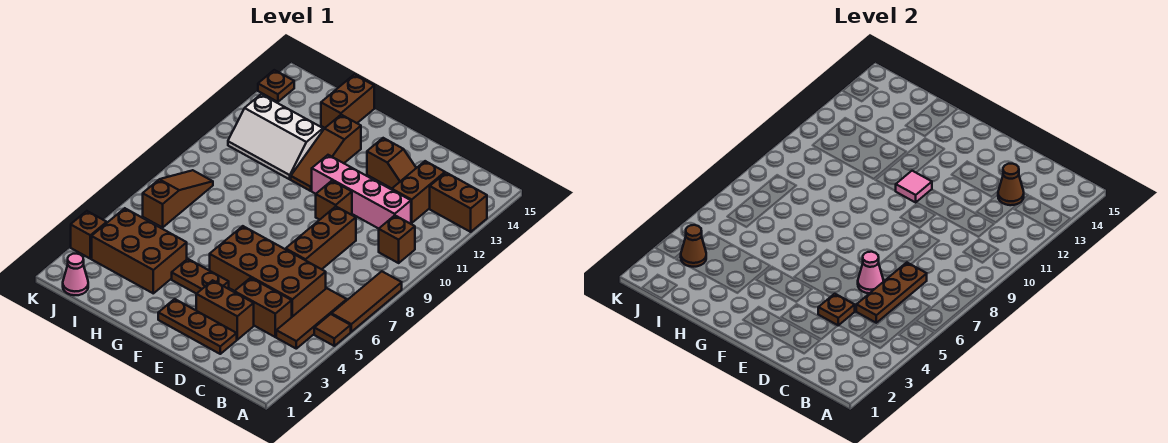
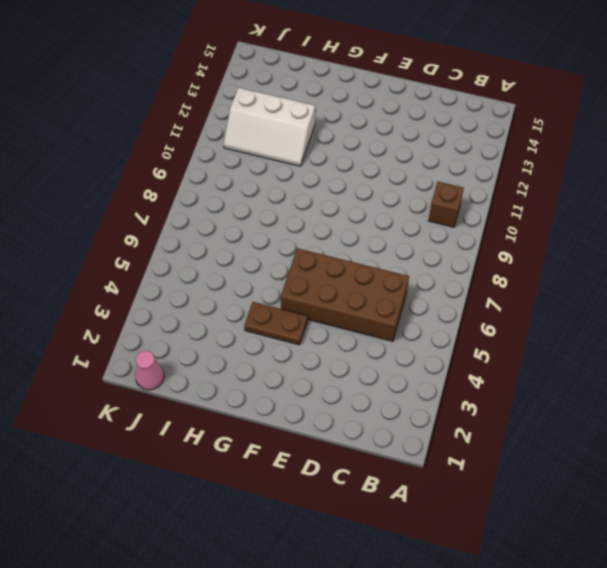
none -> brown 1x1 tile [314,314,351,346]
none -> brown 1x3 tile [331,271,402,332]
none -> brown 1x2 brick [430,173,487,232]

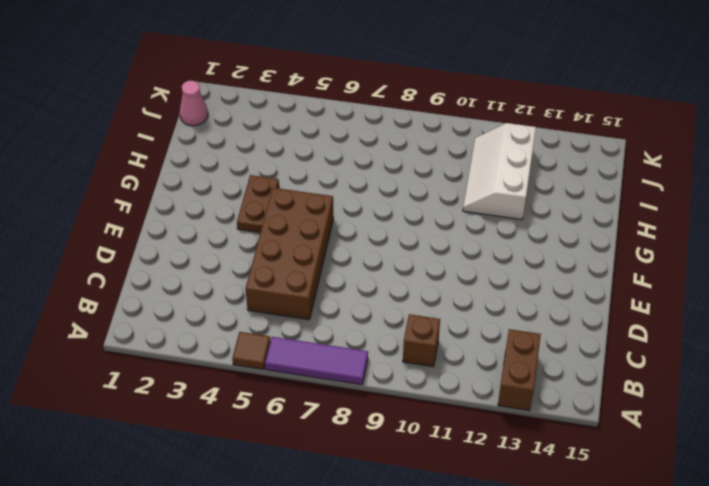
purple 1x3 tile [265,337,368,385] -> brown 1x3 tile [331,271,402,332]
none -> brown 1x3 tile [276,288,347,349]
none -> brown 1x2 brick [234,278,292,337]
none -> pink 1x4 brick [312,155,411,229]

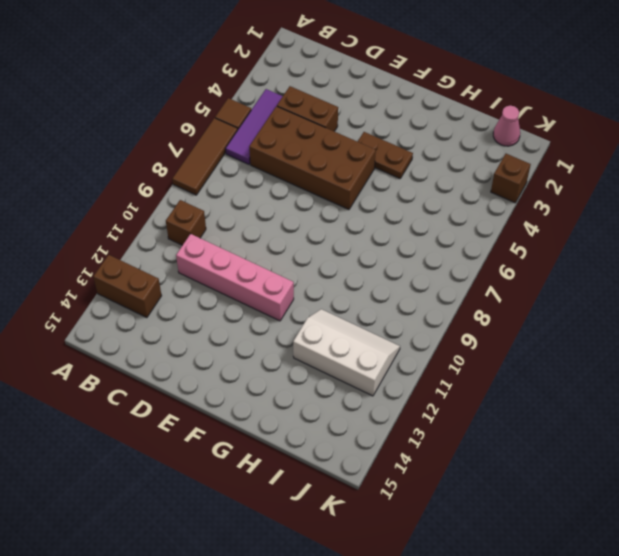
purple 1x3 tile [225,89,283,164] -> brown 1x3 tile [276,288,347,349]
none -> brown 1x2 brick [392,161,445,223]
none -> brown 1x3 plate [158,299,237,354]
none -> brown 1x2 brick [196,280,254,340]

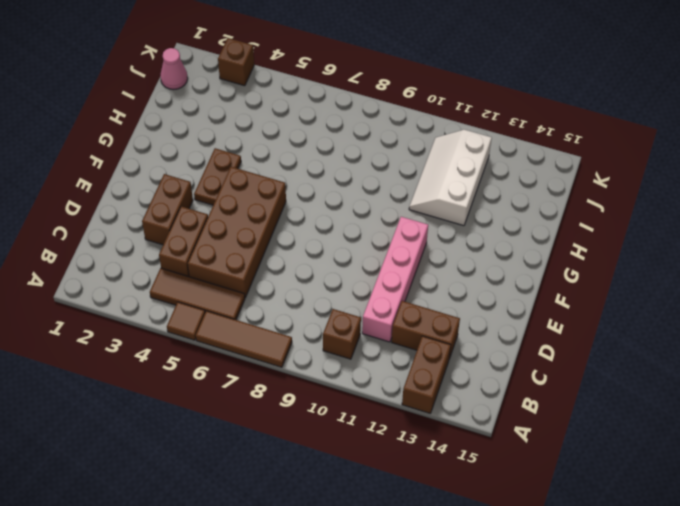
none -> brown 1x3 plate [158,299,237,354]
none -> brown 1x3 brick [286,207,356,269]
none -> brown 1x2 slope [367,138,416,188]

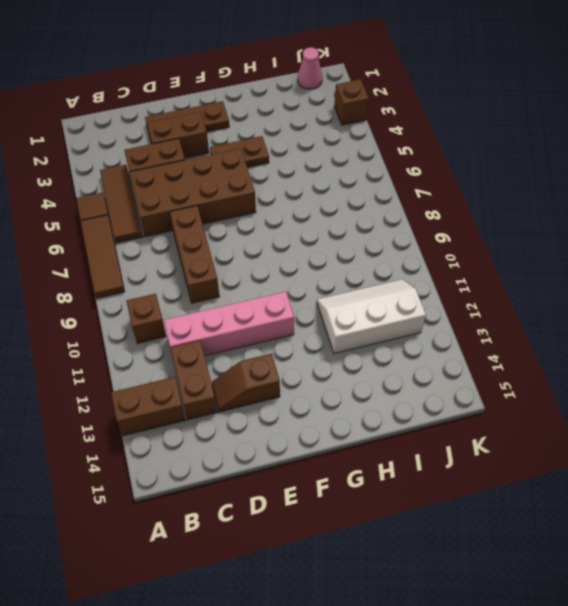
none -> brown 1x1 brick [316,181,352,220]
none -> brown 1x3 slope [291,115,361,191]
none -> brown 2x3 brick [92,208,187,293]

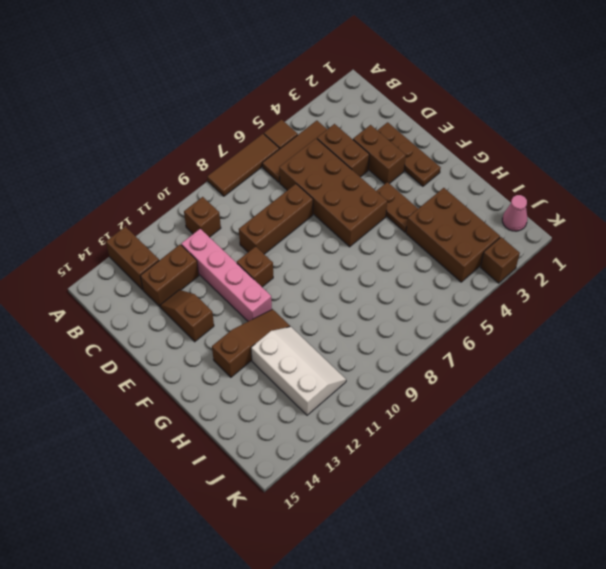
none -> brown 1x2 brick [321,75,374,128]
none -> brown 1x3 slope [143,170,213,228]
none -> brown 1x1 plate [258,70,294,102]

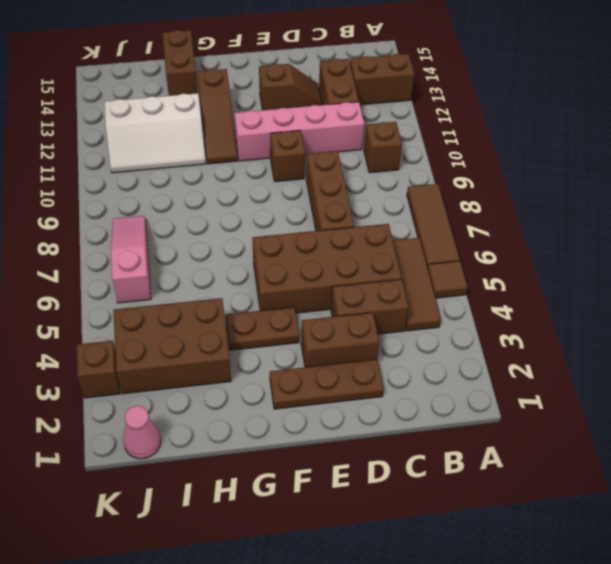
pink 1x3 slope [111,216,151,303] -> brown 1x3 slope [143,170,213,228]
none -> brown 1x1 plate [258,70,294,102]
none -> brown 1x3 plate [856,263,927,323]
none -> brown 1x1 cone [998,164,1024,205]

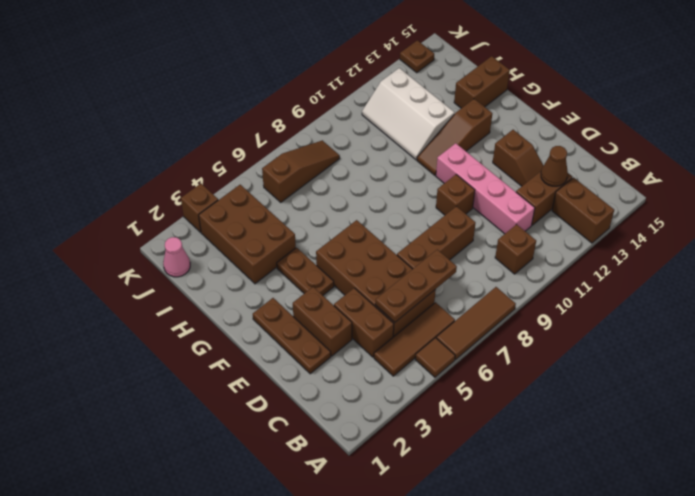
none -> brown 1x1 plate [818,294,855,326]
none -> pink 1x1 cone [858,252,883,293]
none -> pink 1x1 tile [896,171,932,202]

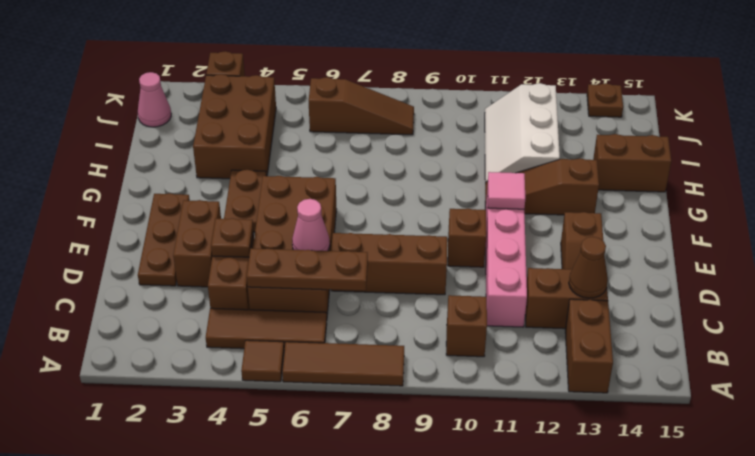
none -> brown 1x1 cone [681,225,706,267]

